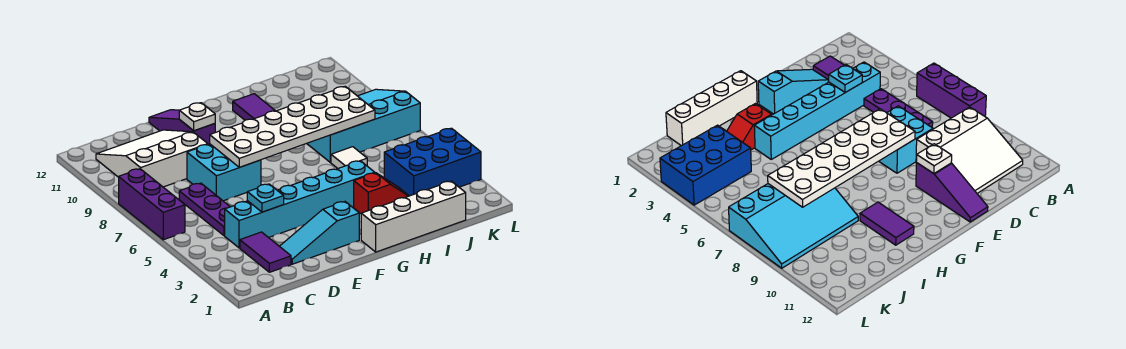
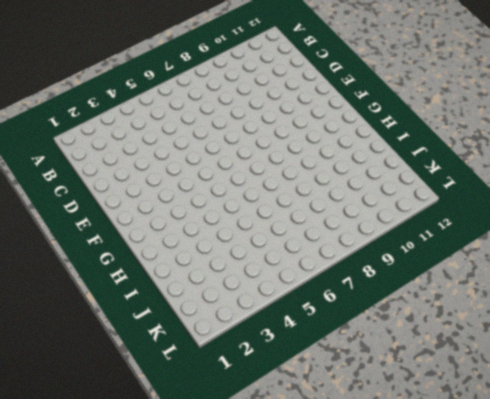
none -> purple 1x3 brick [119,169,185,240]
none -> white 3x3 slope [96,130,208,187]
none -> purple 1x2 tile [240,232,291,272]

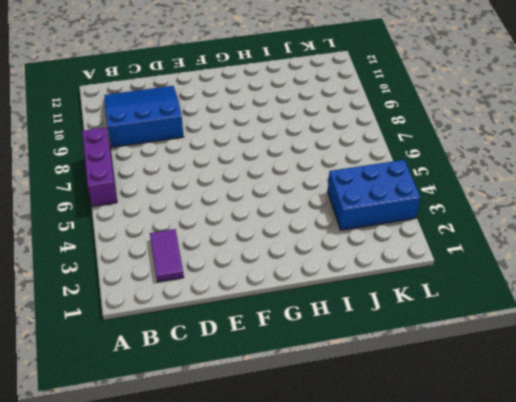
blue 3x3 slope [104,86,183,147] -> white 3x3 slope [96,130,208,187]
none -> cyan 1x6 brick [225,161,375,248]
none -> purple 1x3 plate [179,183,230,236]
none -> cyan 1x3 slope [280,202,359,264]

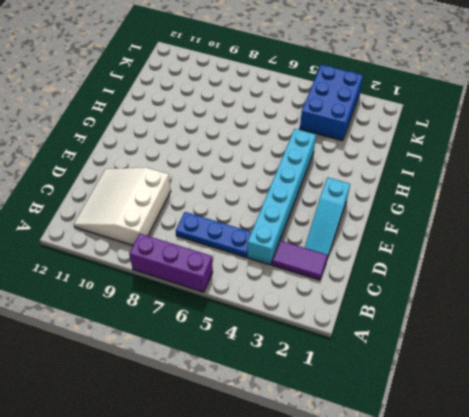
blue 1x3 plate [176,212,251,257] -> purple 1x3 plate [179,183,230,236]
none -> cyan 2x2 brick [187,144,261,201]
none -> purple 1x3 slope [149,110,215,144]
none -> white 1x4 brick [361,181,466,252]

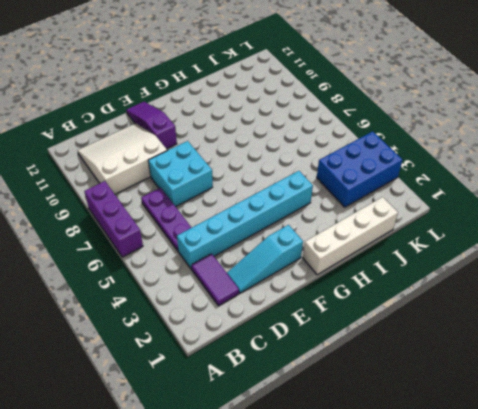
none -> red 1x2 slope [354,173,409,213]
none -> purple 1x2 tile [233,94,275,120]
none -> white 1x1 tile [331,147,367,168]

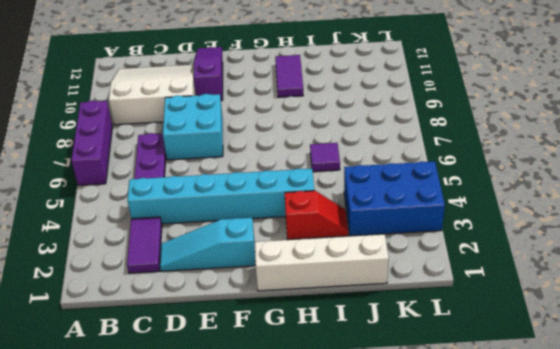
purple 1x1 tile [310,143,340,172] -> white 1x1 tile [331,147,367,168]
none -> cyan 3x4 slope [307,89,420,163]
none -> cyan 1x1 plate [247,184,284,212]
none -> white 2x6 plate [210,86,375,167]

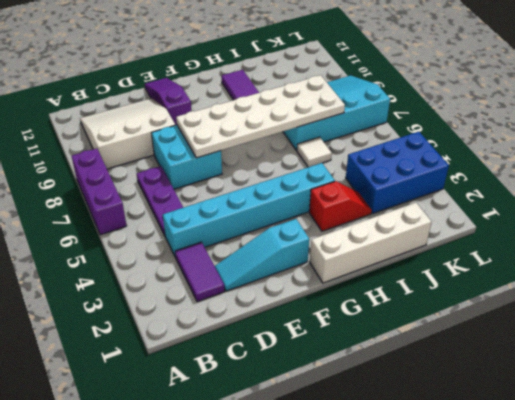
none -> cyan 1x1 plate [247,184,284,212]
none -> white 1x1 plate [179,103,215,131]

